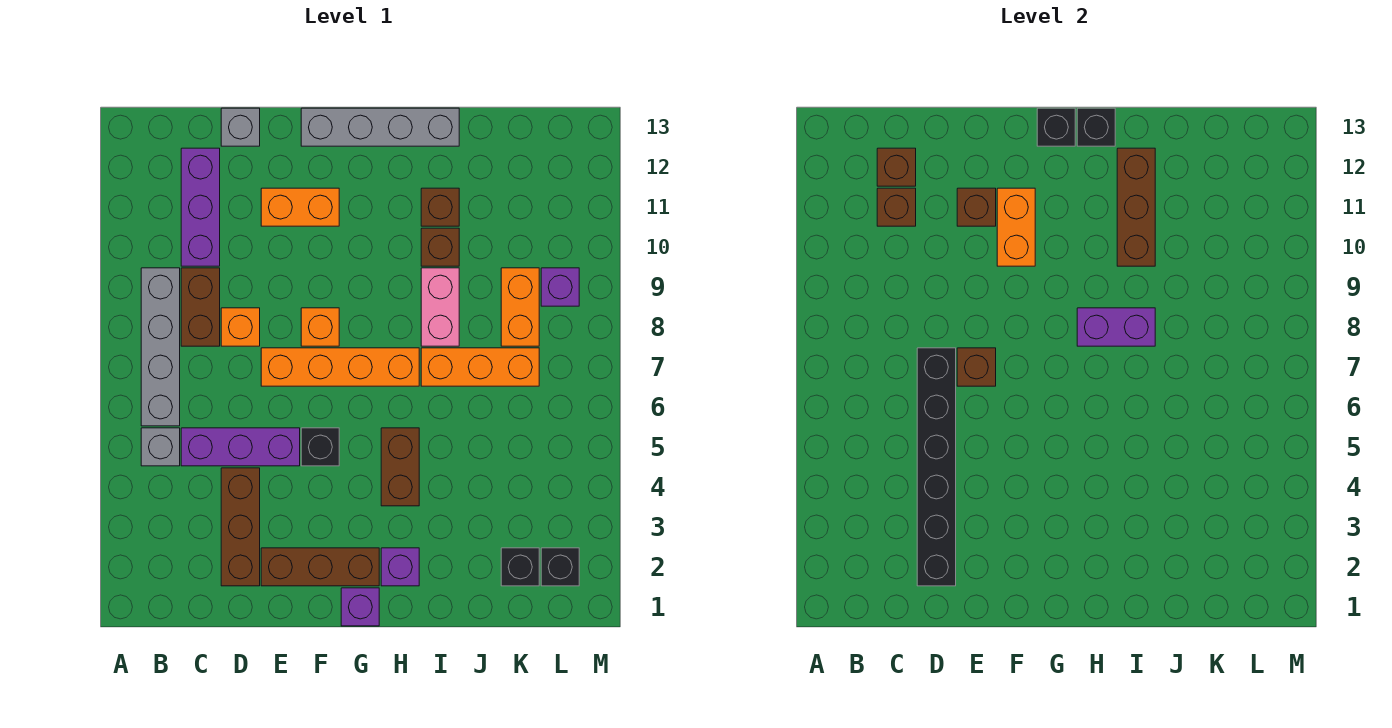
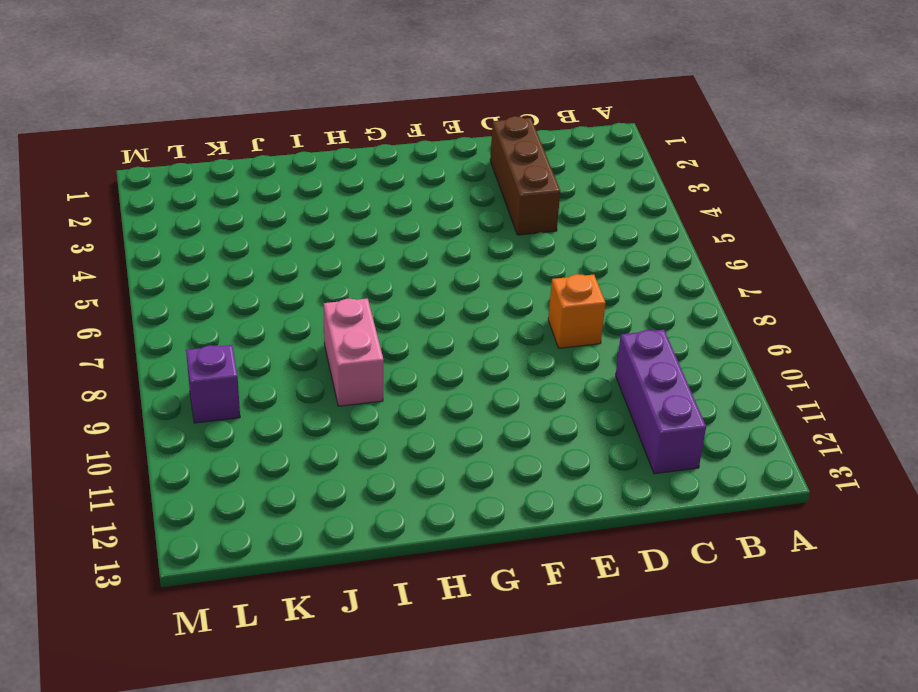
none -> grey 1x1 brick [141,428,180,466]
none -> grey 1x4 brick [141,268,180,426]
none -> purple 1x3 brick [181,428,300,466]
none -> brown 1x2 brick [181,268,220,346]

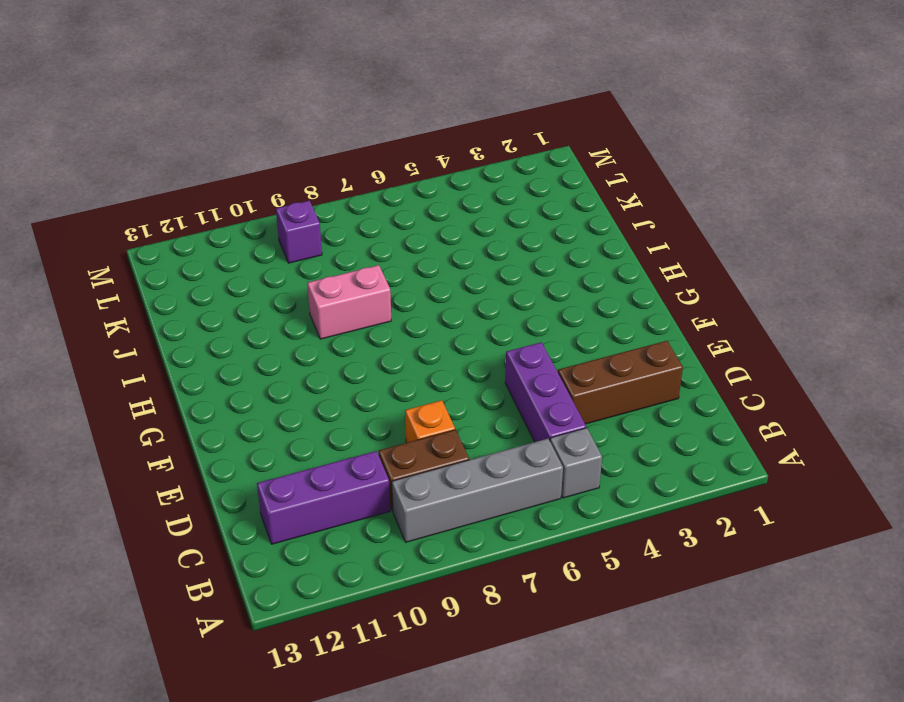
none -> grey 1x1 brick [221,108,260,146]
none -> brown 1x3 brick [261,548,379,586]
none -> orange 1x4 brick [261,348,419,386]
none -> orange 1x2 brick [261,188,339,226]

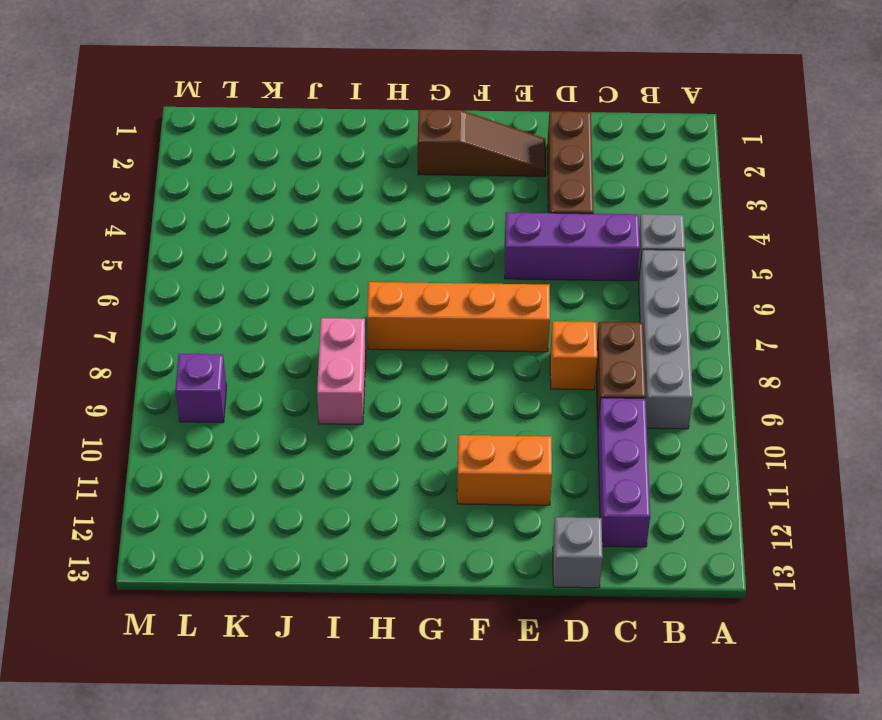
brown 1x3 slope [418,110,546,176] -> brown 1x3 brick [261,548,379,586]
none -> black 1x1 brick [301,428,339,466]
none -> orange 1x1 brick [301,308,339,346]
none -> grey 1x4 brick [301,108,459,146]
none -> purple 1x1 brick [341,588,379,626]

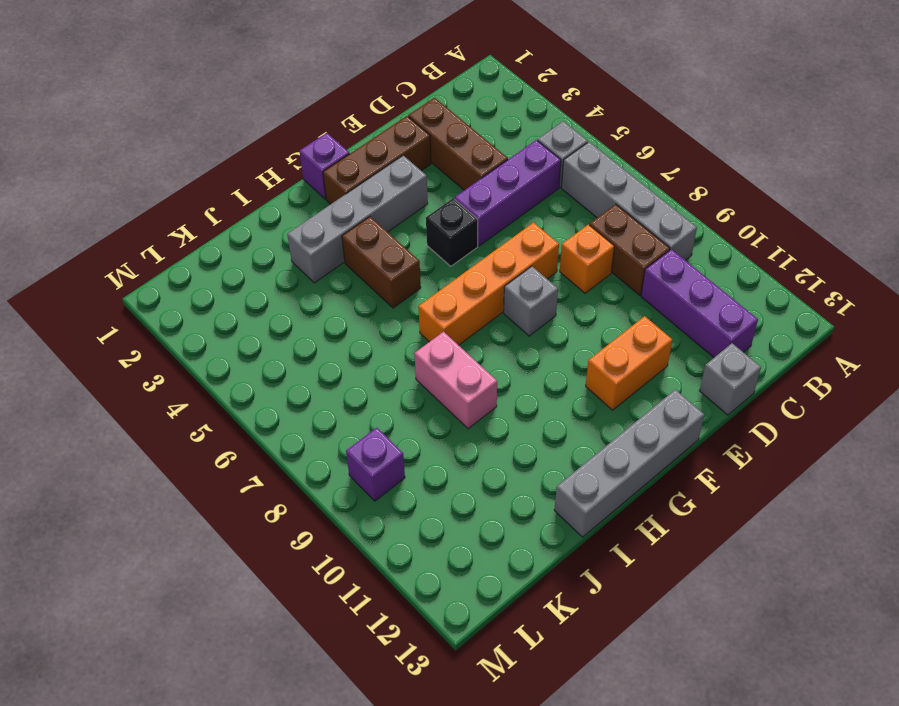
grey 1x4 brick [287,155,428,283] -> none
grey 1x1 brick [504,266,558,336] -> orange 1x1 brick [301,308,339,346]
none -> purple 1x1 brick [381,548,419,586]
none -> orange 1x3 brick [421,348,539,386]
none -> brown 1x1 brick [421,228,459,266]
none -> brown 1x1 brick [421,188,459,226]

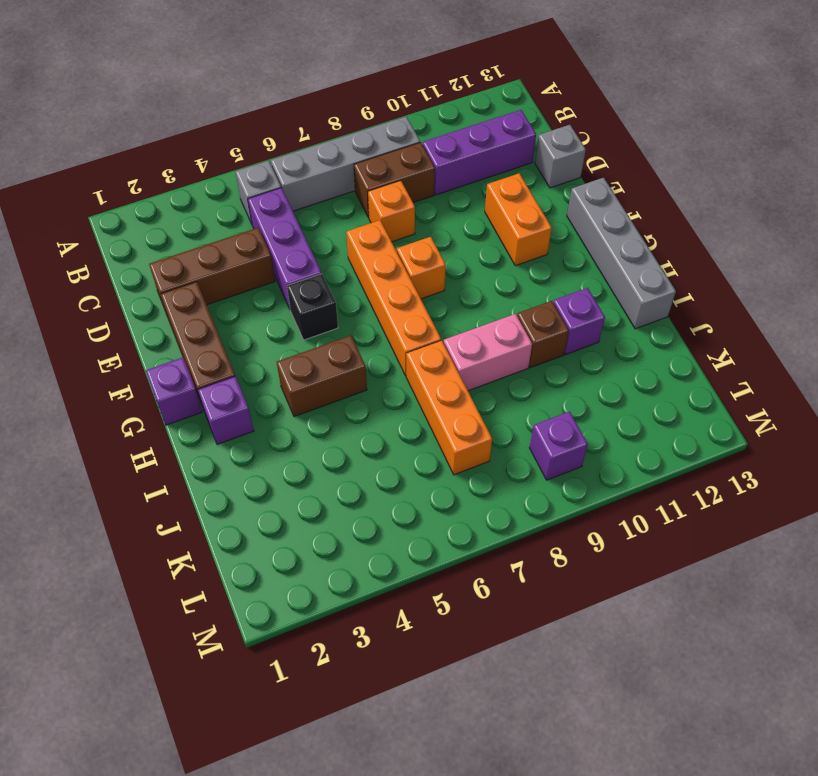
purple 1x1 brick [553,288,605,354] -> brown 1x1 brick [421,188,459,226]
none -> black 1x1 brick [501,548,539,586]
none -> orange 1x2 brick [501,268,539,346]
none -> black 1x1 brick [541,548,579,586]
none -> brown 1x1 brick [877,188,916,226]

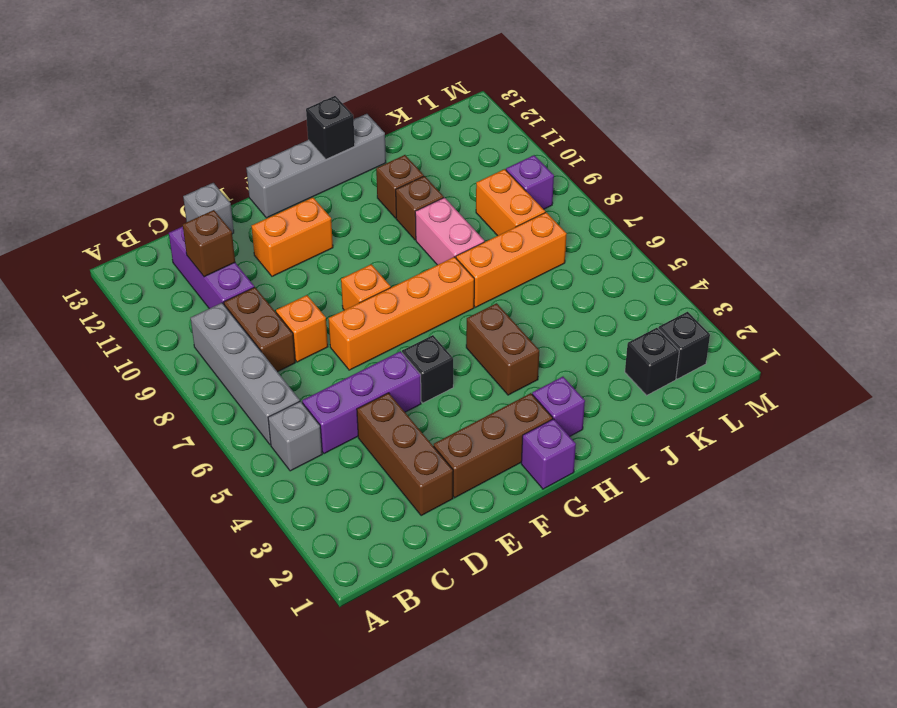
none -> brown 1x1 brick [877,148,916,186]
none -> black 1x6 brick [917,348,956,586]
none -> brown 1x1 brick [957,348,996,386]
none -> brown 1x1 brick [957,188,996,226]

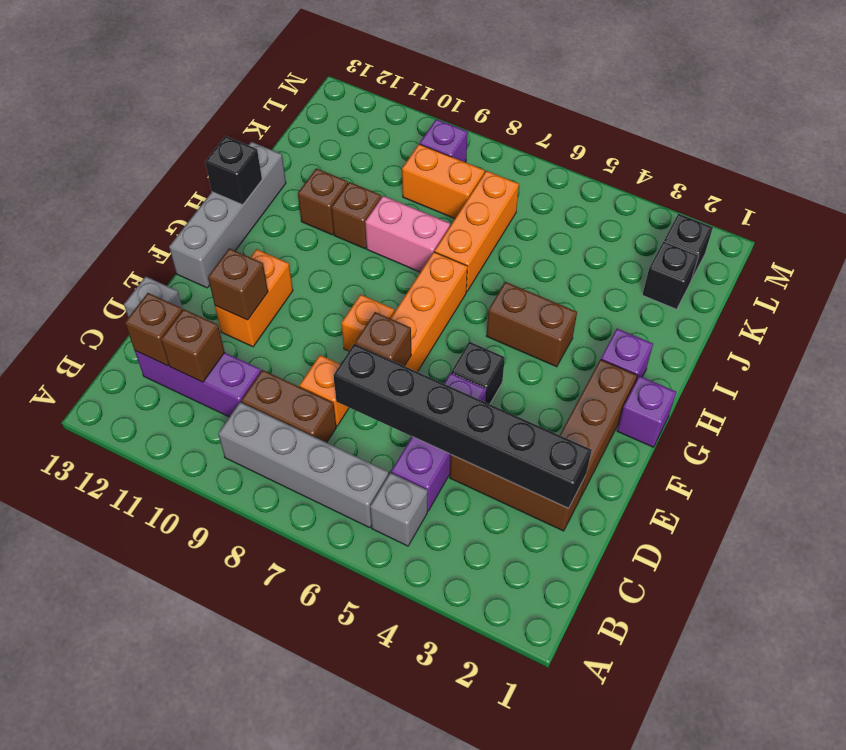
none -> orange 1x2 brick [997,188,1035,266]
none -> black 1x1 brick [1037,108,1075,146]
none -> purple 1x2 brick [1077,308,1155,346]
none -> brown 1x3 brick [1117,148,1155,266]

